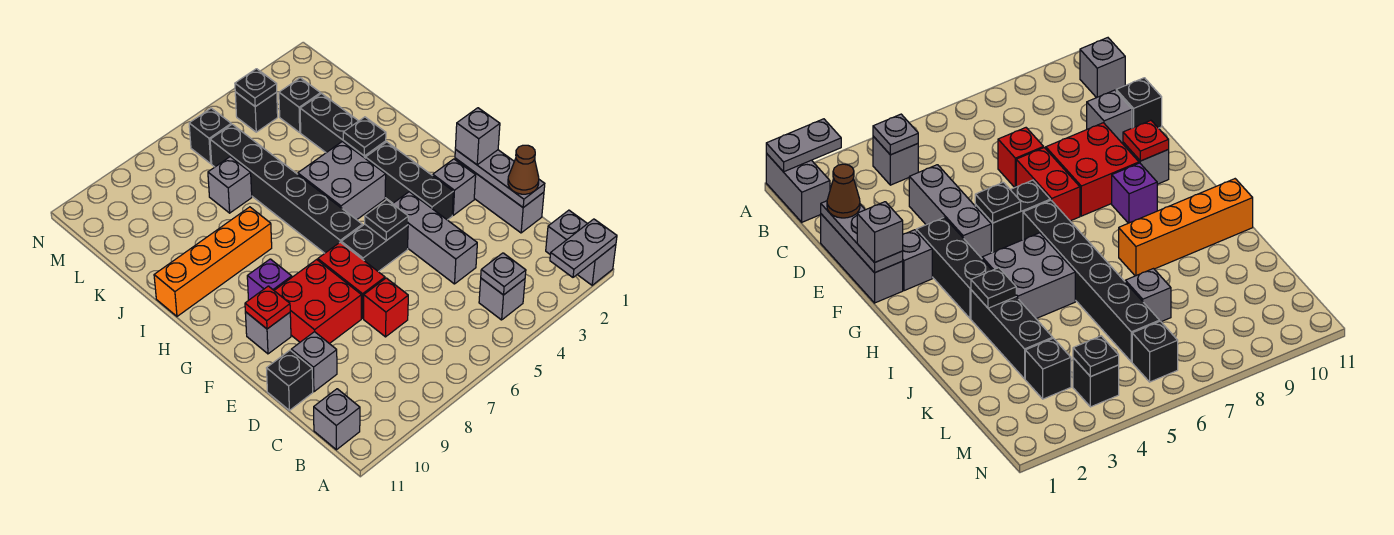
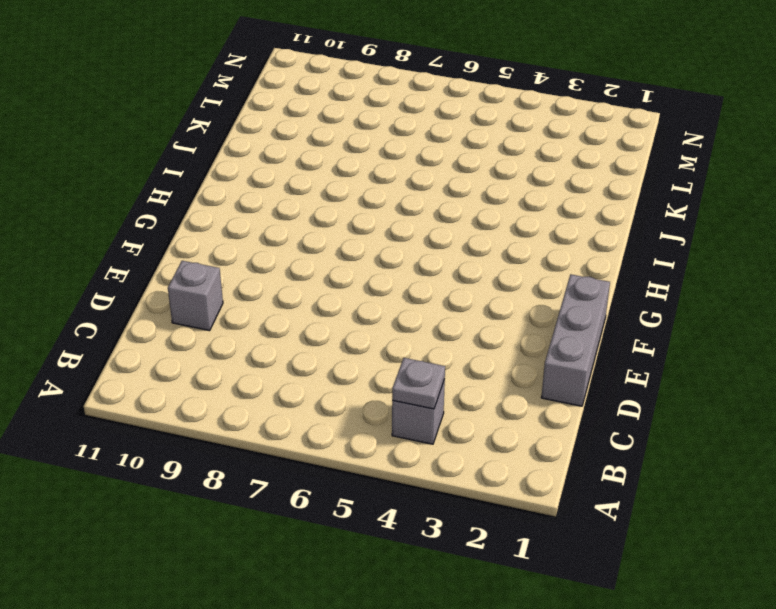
none -> grey 1x2 brick [546,210,616,285]
none -> grey 1x1 brick [314,389,360,450]
none -> grey 1x3 brick [393,192,477,284]
none -> red 1x1 brick [364,278,408,337]

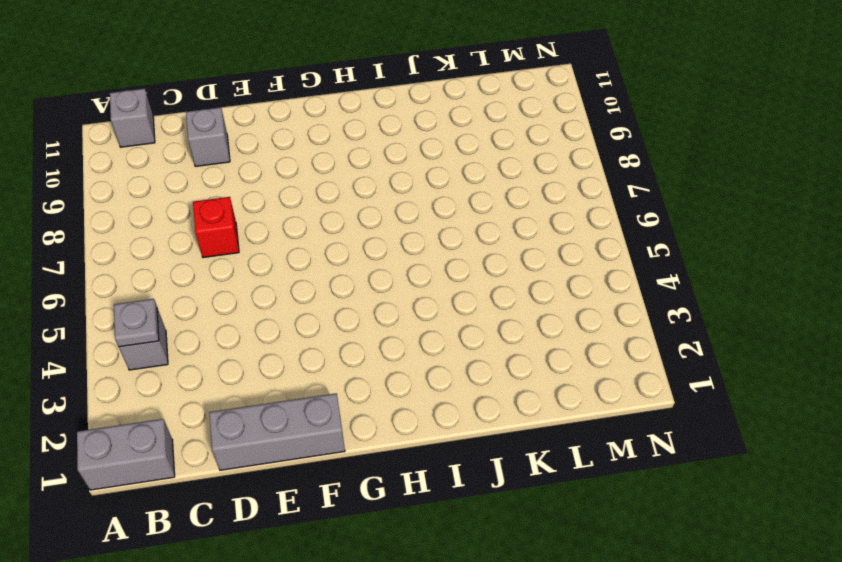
none -> grey 1x3 brick [393,192,477,284]
none -> black 1x1 brick [267,350,313,410]
none -> red 1x2 brick [318,242,385,318]
none -> red 2x2 brick [274,260,361,344]

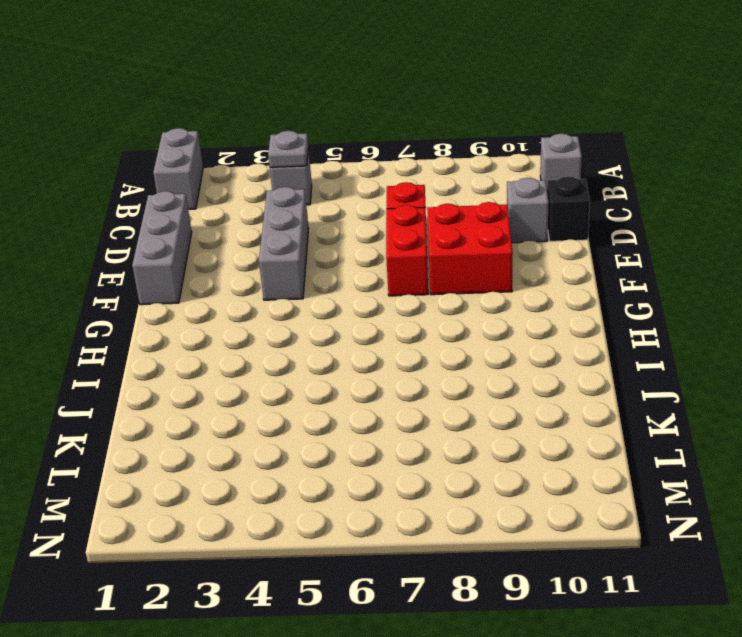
none -> grey 1x1 brick [433,159,476,215]
none -> black 1x3 brick [365,142,453,220]
none -> black 1x2 brick [341,224,408,272]
none -> grey 1x1 brick [245,312,291,354]

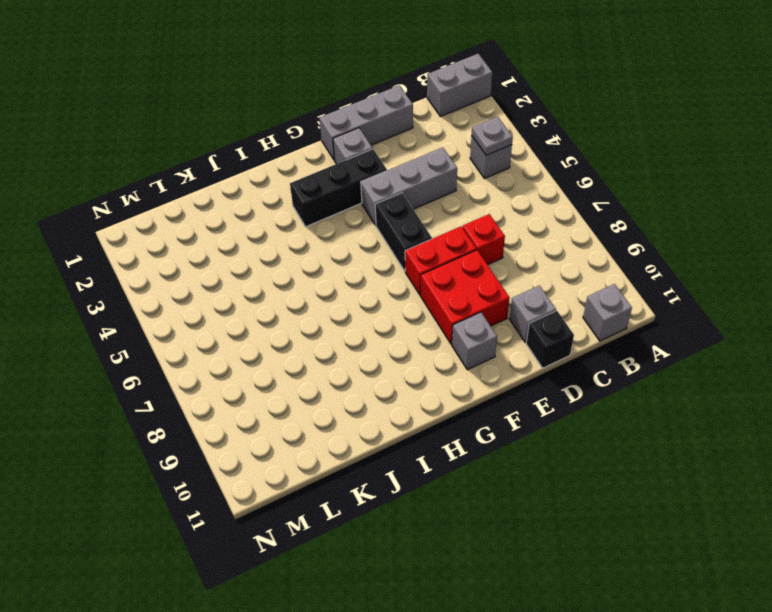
none -> black 1x6 brick [210,124,362,253]
none -> purple 1x1 brick [247,259,292,300]
none -> grey 2x2 brick [298,141,386,220]
none -> black 1x3 brick [300,94,386,158]

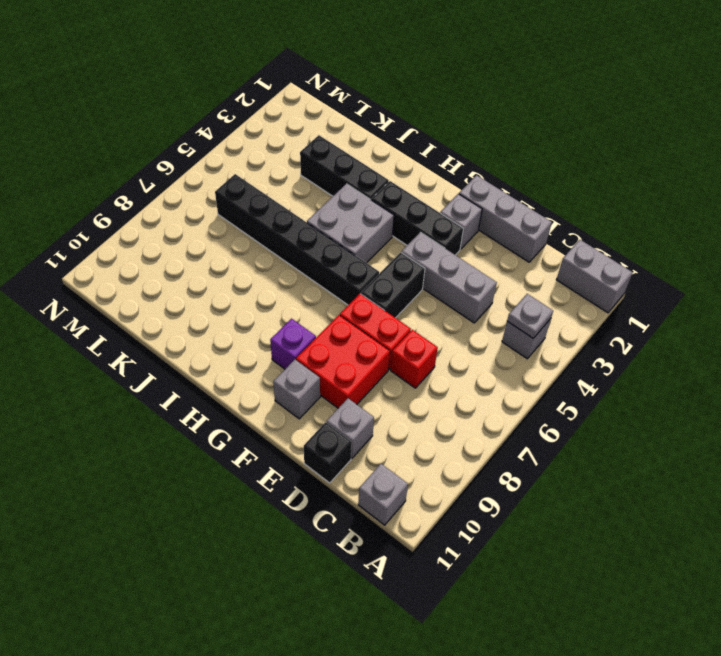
none -> orange 1x4 brick [154,207,272,316]
none -> grey 1x1 brick [208,157,252,213]
none -> black 1x1 brick [279,78,321,132]
none -> black 1x1 brick [235,92,278,132]

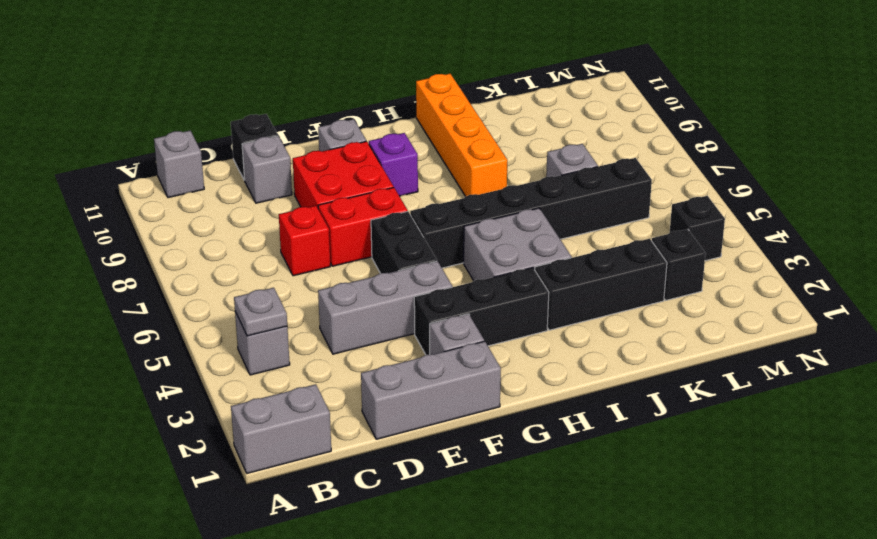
none -> black 1x1 brick [189,108,231,163]
none -> grey 1x2 plate [550,219,617,277]
none -> grey 1x3 plate [455,150,545,207]
none -> black 1x1 plate [365,200,408,241]

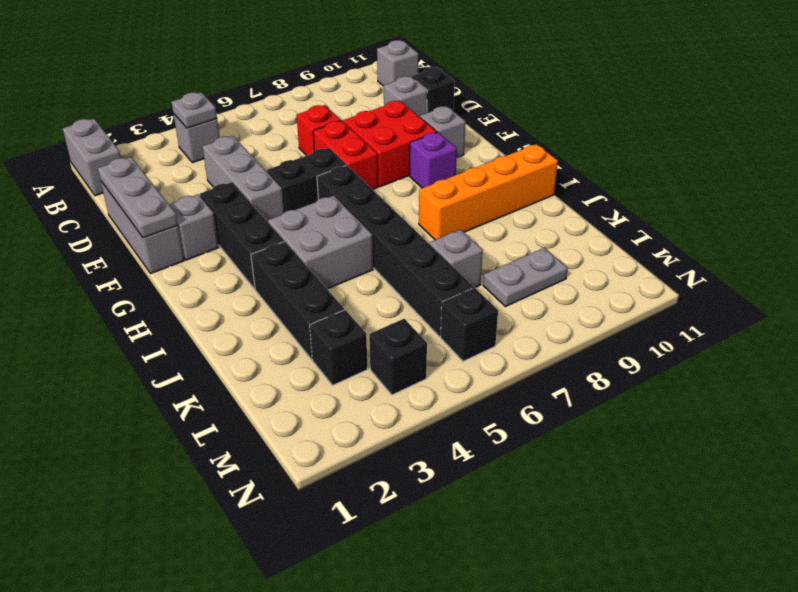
grey 1x2 plate [483,248,568,307] -> grey 1x2 plate moved to [550,219,617,277]
none -> black 1x1 plate [365,200,408,241]
none -> red 1x1 plate [245,286,290,329]
none -> black 1x1 plate [343,117,386,156]
none -> black 1x1 plate [235,69,277,107]

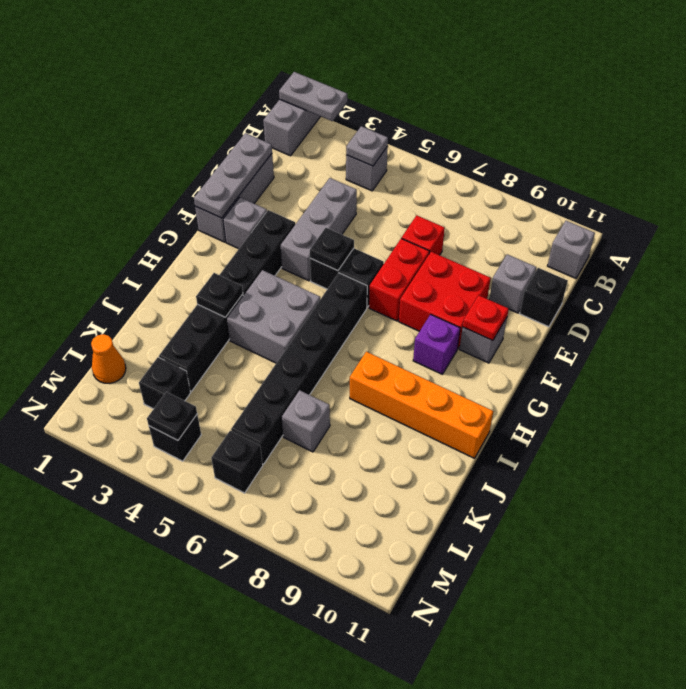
orange 1x1 cone [91,334,126,383] -> none
none -> brown 1x1 cone [508,145,539,194]
none -> grey 1x1 brick [455,108,500,165]

